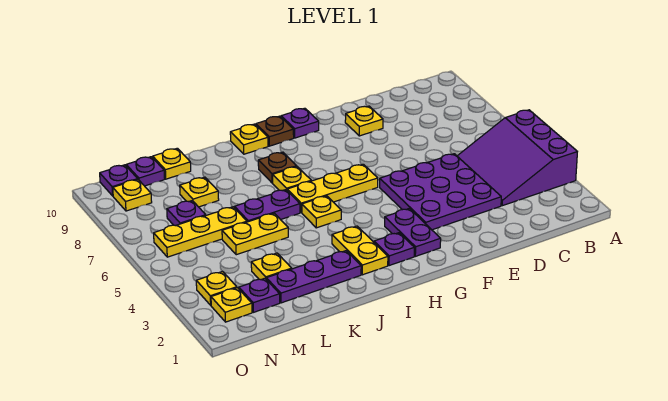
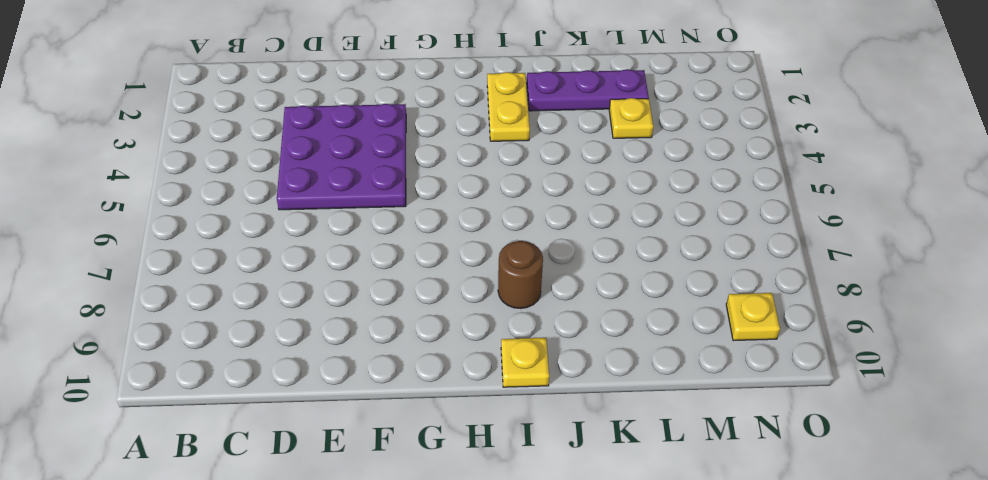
brown 1x1 round brick [498,241,543,309] -> brown 1x1 plate [258,152,297,183]
none -> purple 3x3 slope [457,110,577,206]
none -> yellow 1x1 plate [345,106,383,136]
none -> purple 1x2 plate [385,208,441,256]

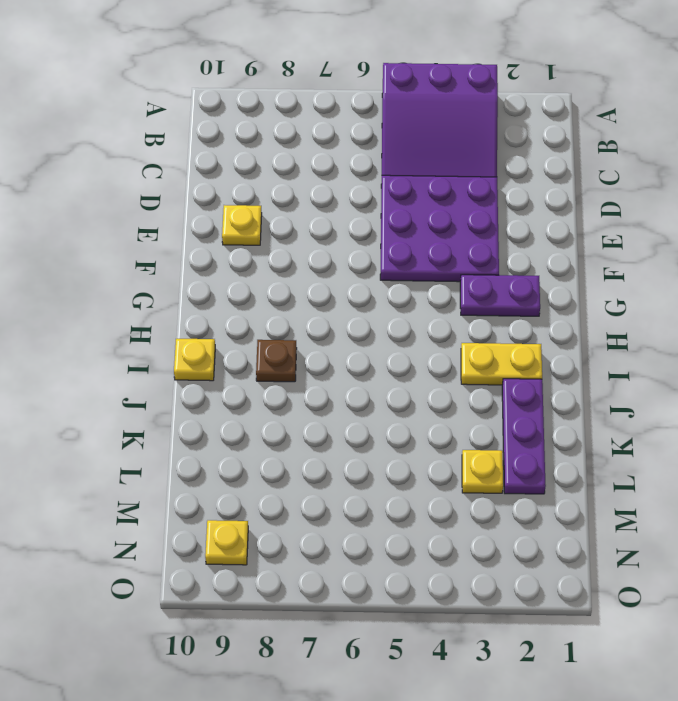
none -> yellow 1x3 plate [287,164,378,213]
none -> purple 1x1 plate [281,108,319,138]
none -> purple 1x1 plate [374,233,414,266]

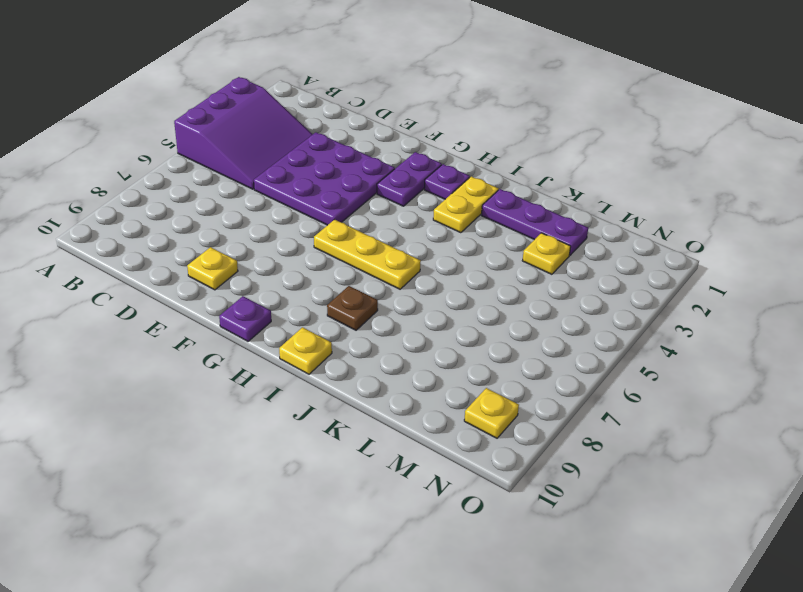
none -> brown 1x1 plate [256,116,294,146]
none -> yellow 1x1 plate [302,196,341,228]
none -> yellow 1x1 plate [273,167,311,191]

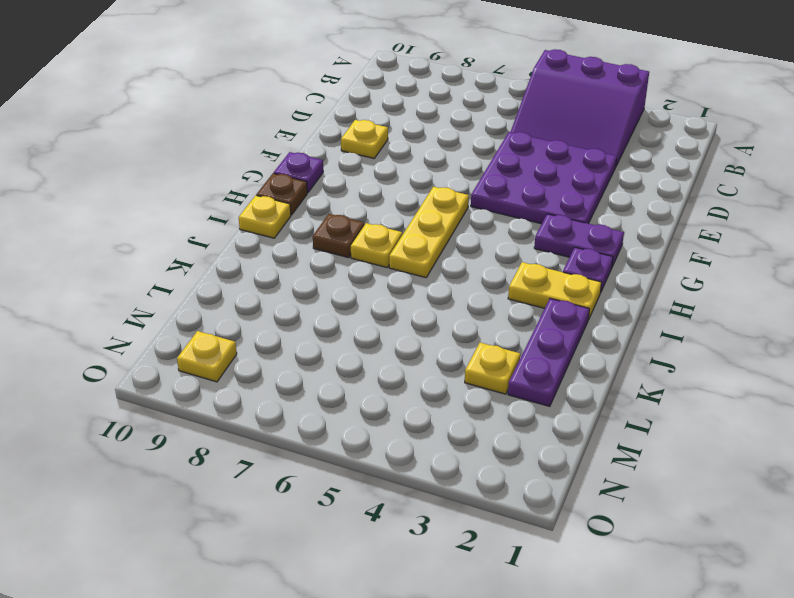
none -> yellow 1x1 plate [302,196,341,228]
none -> purple 1x2 plate [234,190,300,222]
none -> yellow 1x2 plate [222,213,288,255]

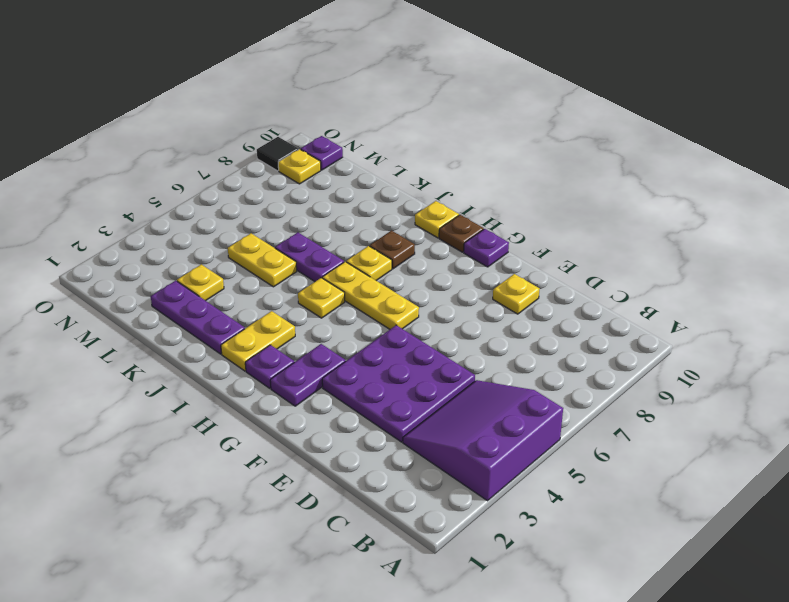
black 1x1 tile [257,137,299,171] -> none
none -> yellow 1x3 plate [154,207,247,257]
none -> yellow 1x1 plate [180,177,219,207]
none -> yellow 1x1 plate [153,148,191,179]

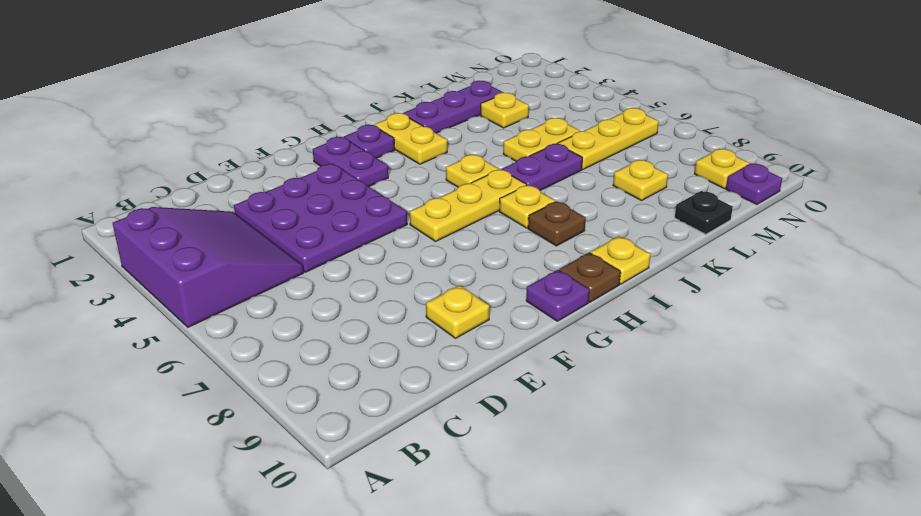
black 1x1 plate [675,191,733,234] -> yellow 1x1 plate [153,148,191,179]
none -> purple 1x1 plate [239,278,280,312]
none -> purple 1x1 plate [167,201,206,226]
none -> purple 1x1 plate [126,157,165,186]

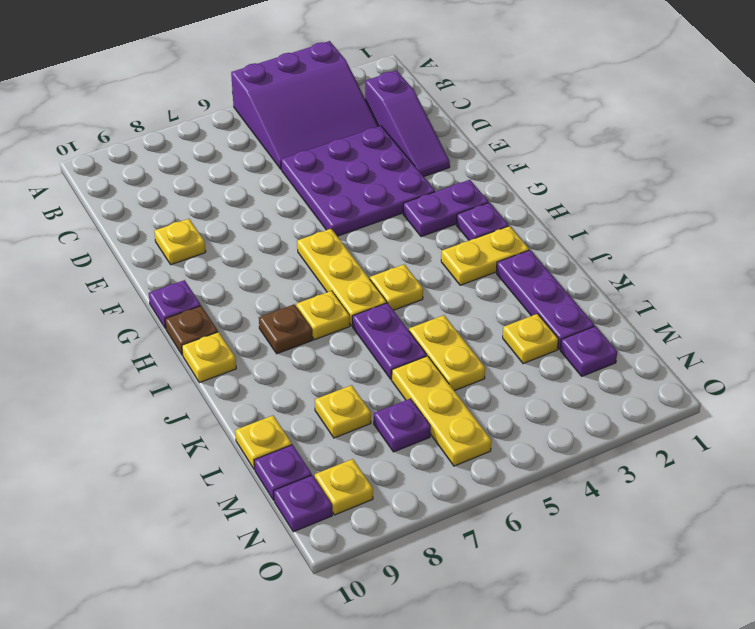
purple 1x3 slope [365,70,450,177] -> none
none -> yellow 1x1 plate [211,288,252,322]
none -> yellow 1x1 plate [196,271,237,305]

